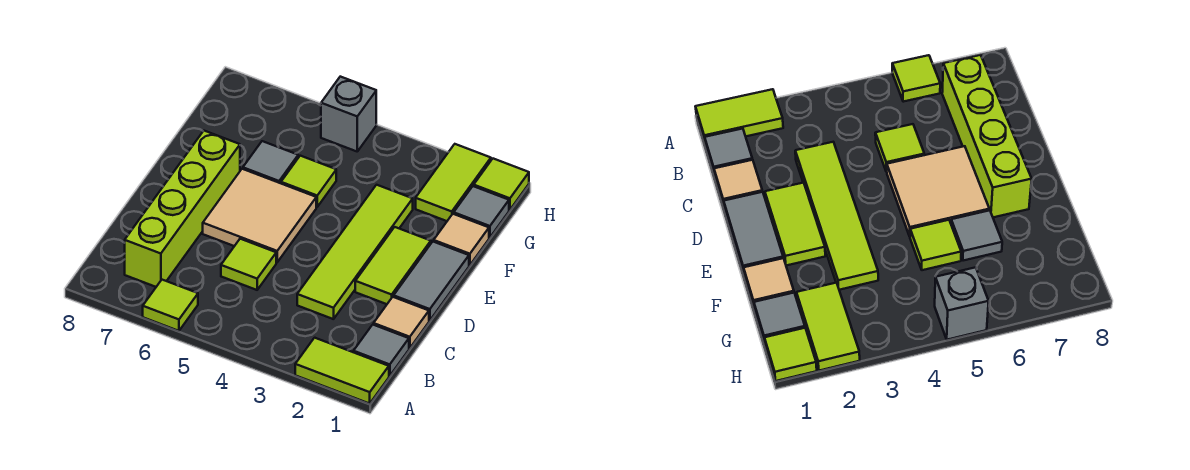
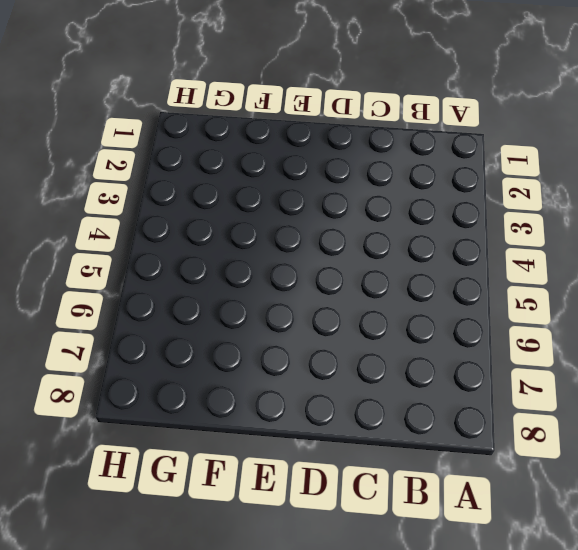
none -> lime 1x2 tile [295,338,389,404]
none -> lime 1x1 tile [143,280,198,331]
none -> grey 1x1 tile [354,325,409,376]

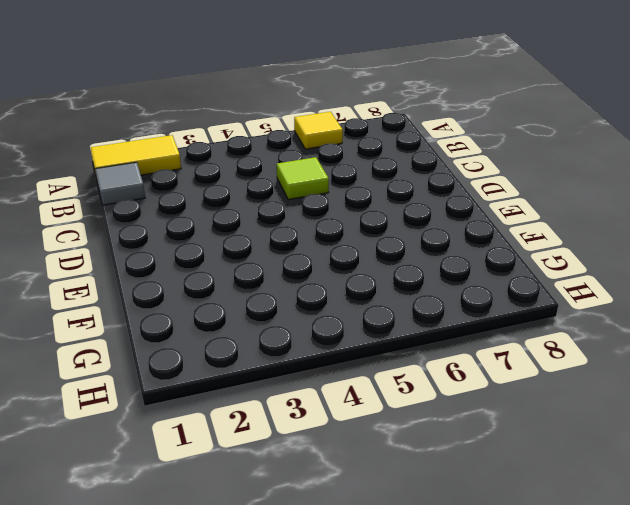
yellow 1x2 tile [91,135,181,175] -> lime 1x2 tile [295,338,389,404]
yellow 1x1 tile [294,112,343,149] -> lime 1x1 tile [143,280,198,331]
none -> lime 1x4 brick [125,131,240,287]
none -> tan 1x1 tile [374,297,429,348]
none -> lime 1x4 tile [297,185,413,319]

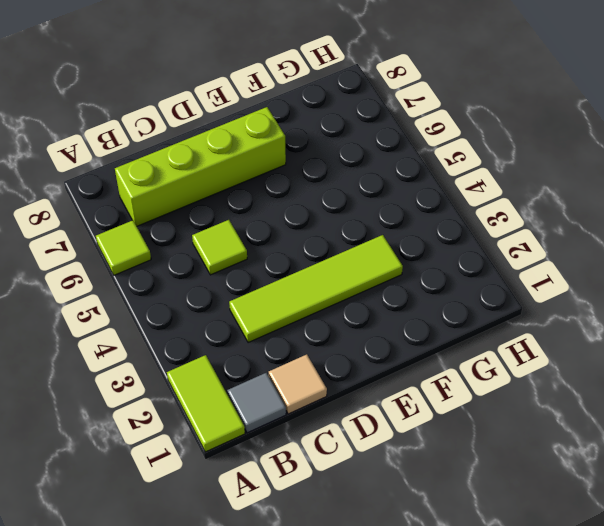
none -> grey 1x2 tile [394,242,469,321]
none -> lime 1x2 tile [355,227,431,304]
none -> tan 2x2 tile [203,169,316,262]

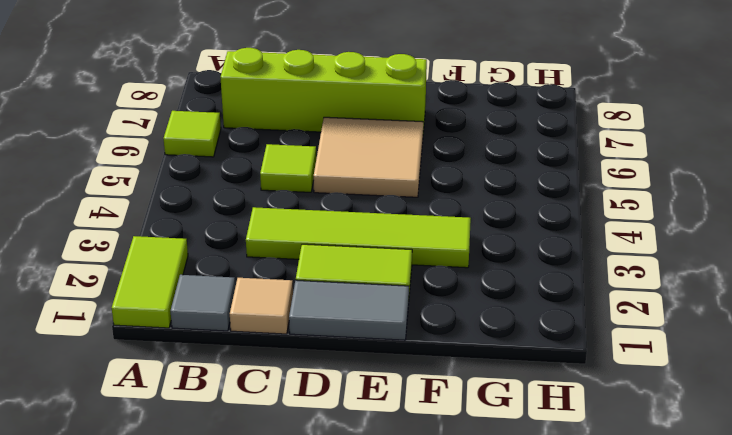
none -> tan 1x1 tile [434,214,489,265]
none -> lime 1x1 tile [281,156,336,207]
none -> grey 1x1 tile [243,141,298,183]

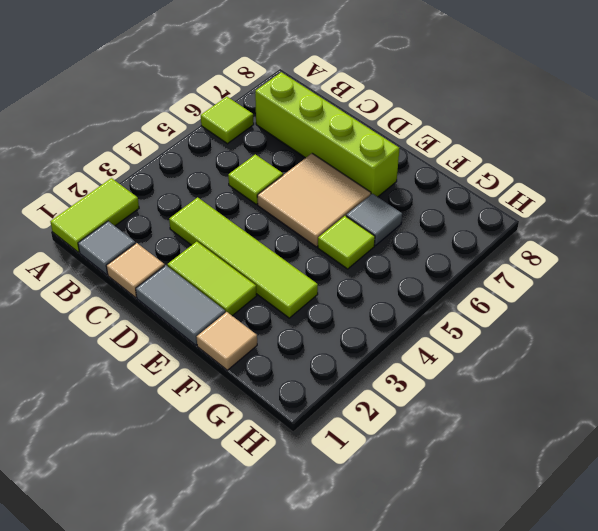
none -> grey 1x1 tile [454,186,509,237]
none -> lime 1x2 tile [416,144,491,221]
none -> lime 1x1 tile [474,159,529,210]

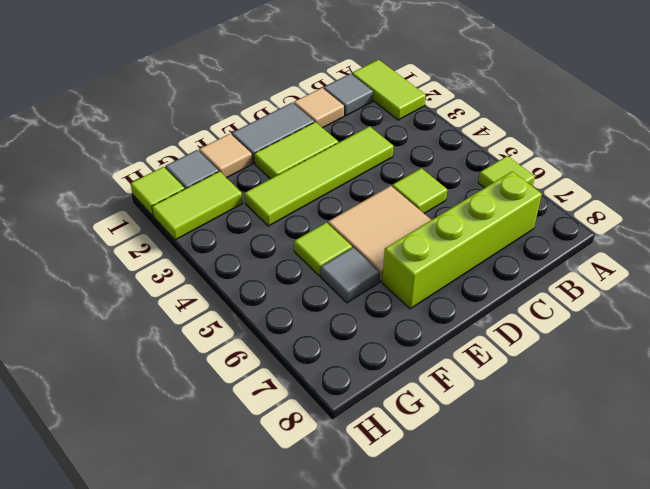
none -> grey 1x1 brick [321,77,376,151]

